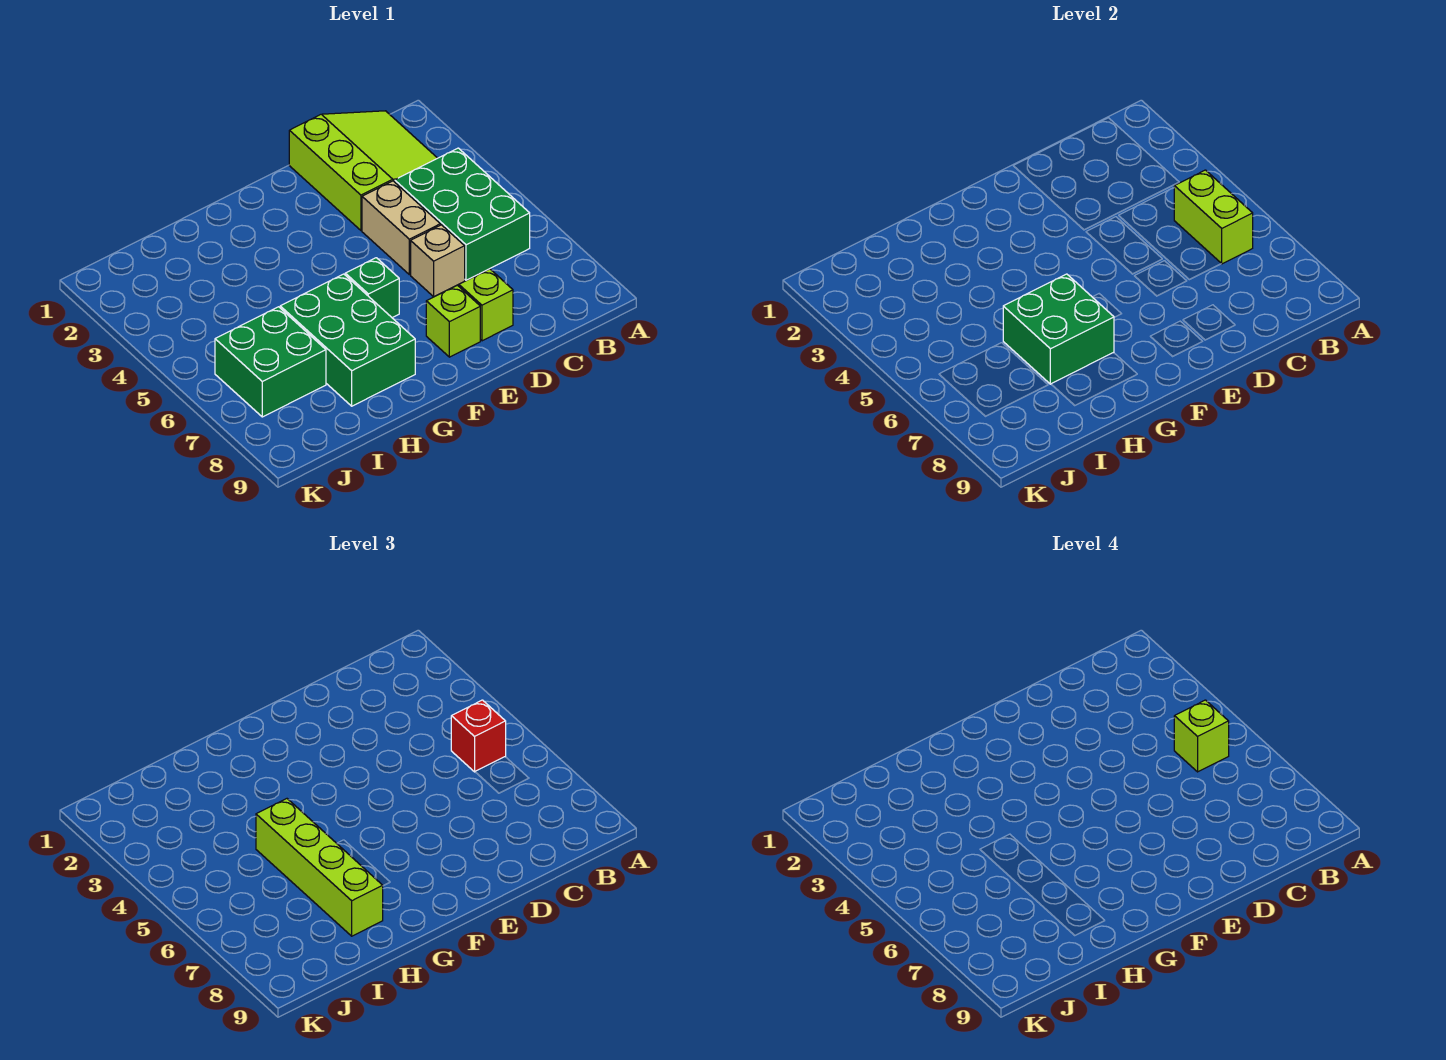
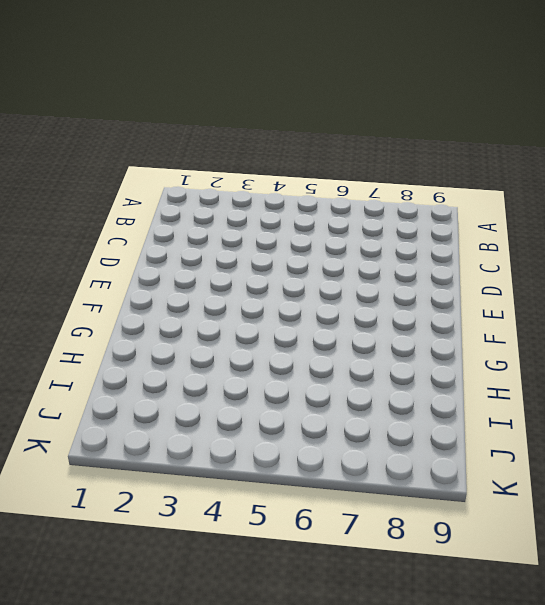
none -> lime 3x3 slope [289,111,437,230]
none -> green 2x3 brick [395,148,530,280]
none -> tan 1x2 brick [362,181,440,275]

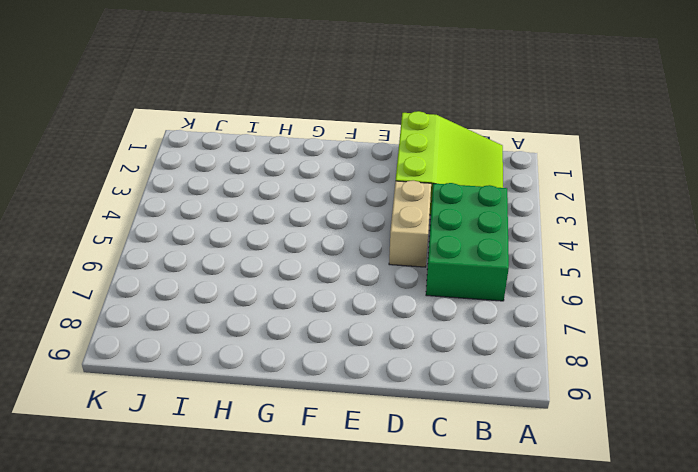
none -> tan 1x1 brick [411,225,465,297]
none -> lime 1x1 brick [459,269,513,341]
none -> lime 1x1 brick [426,285,480,357]

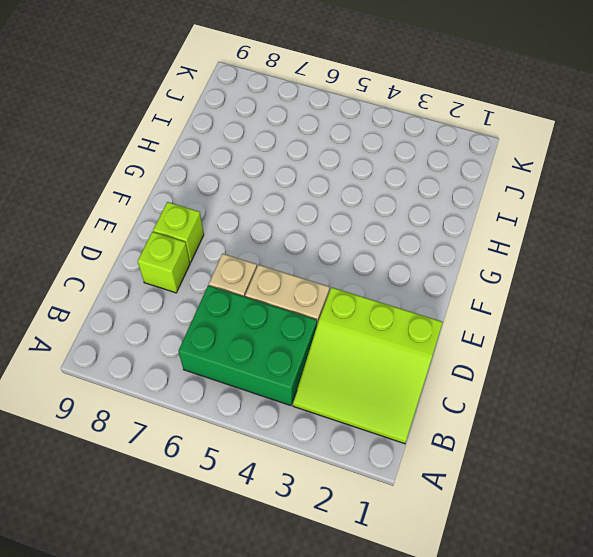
none -> green 1x1 brick [345,258,399,318]
none -> green 2x3 brick [280,274,415,406]
none -> green 2x2 brick [215,307,326,417]

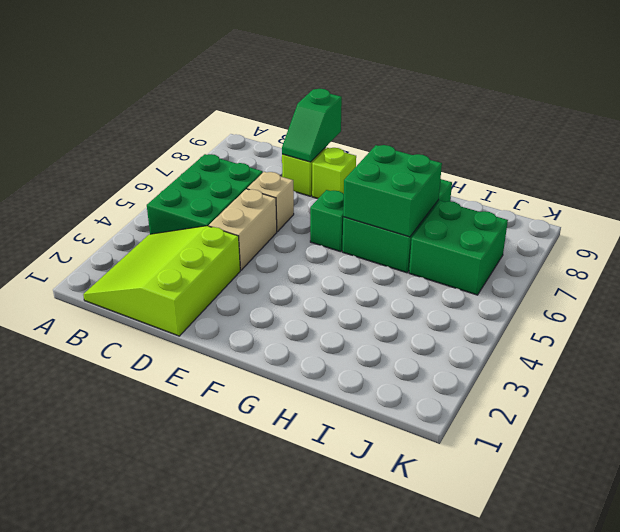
green 1x2 slope [282,89,342,162] -> none
none -> lime 1x2 brick [1174,170,1253,264]
none -> red 1x1 brick [451,700,506,772]
none -> lime 1x4 brick [256,799,383,936]

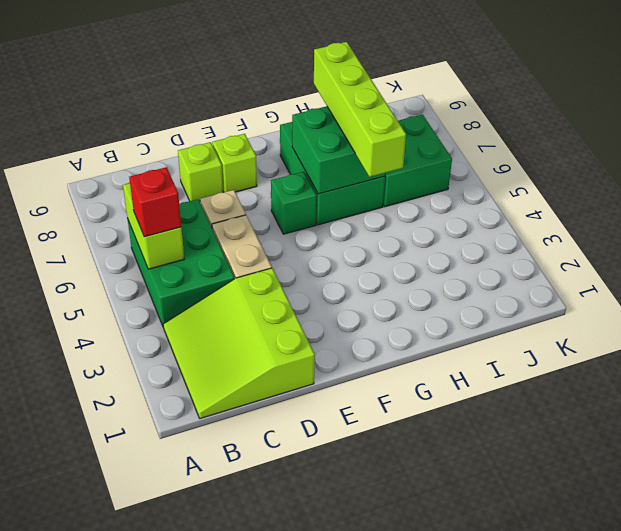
none -> lime 1x1 brick [1174,700,1229,772]

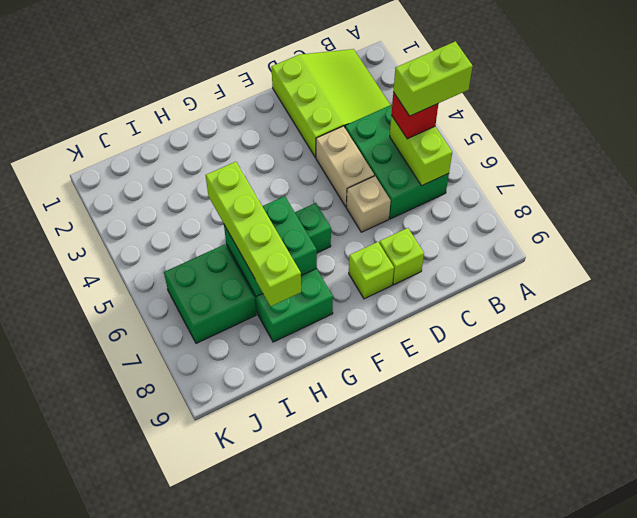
lime 1x2 brick [393,41,473,116] -> lime 1x1 brick [1174,700,1229,772]

